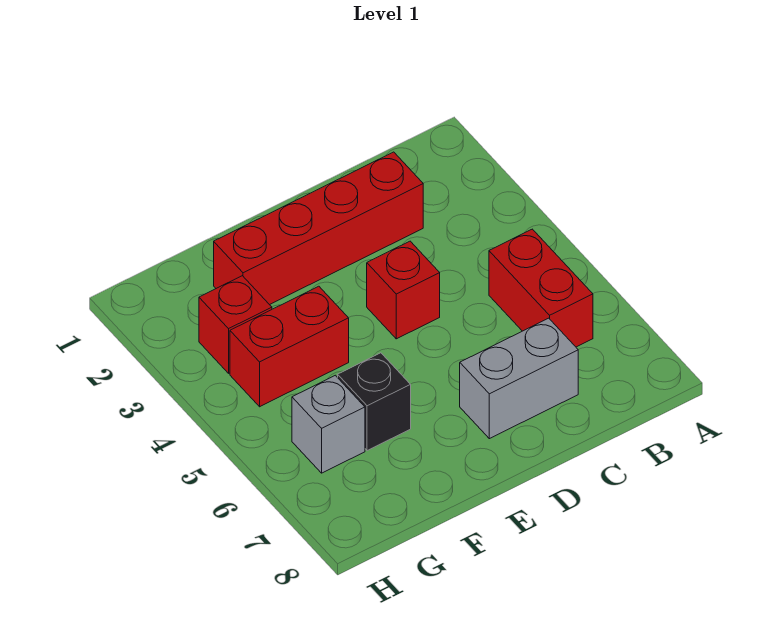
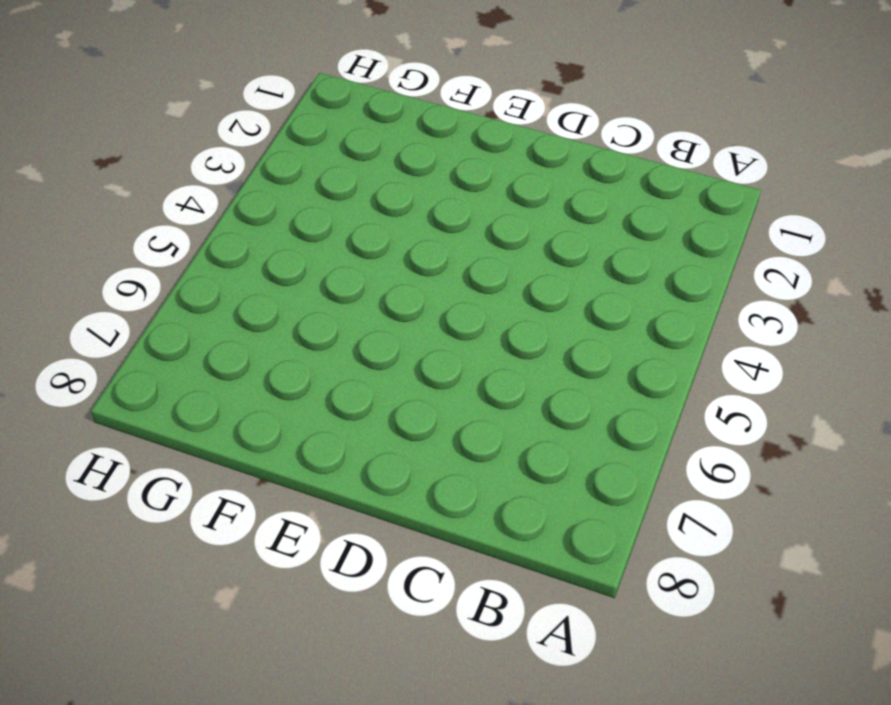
none -> red 1x2 brick [489,229,593,347]
none -> red 1x4 brick [214,152,423,305]

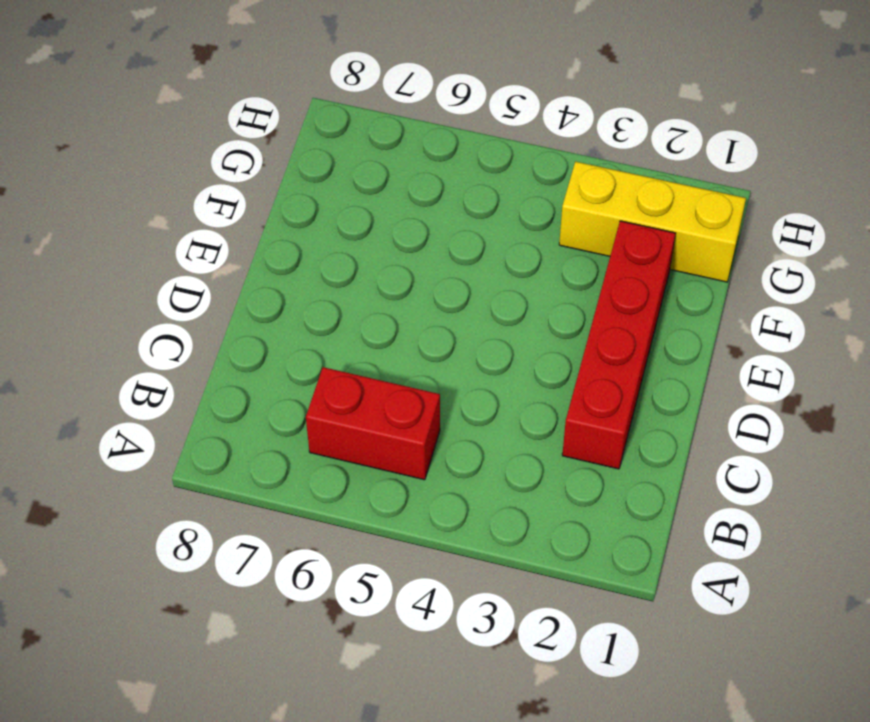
yellow 1x3 brick [559,162,746,282] -> red 1x1 brick [199,276,272,373]
none -> grey 1x2 brick [460,318,578,439]
none -> red 1x1 brick [367,241,440,339]

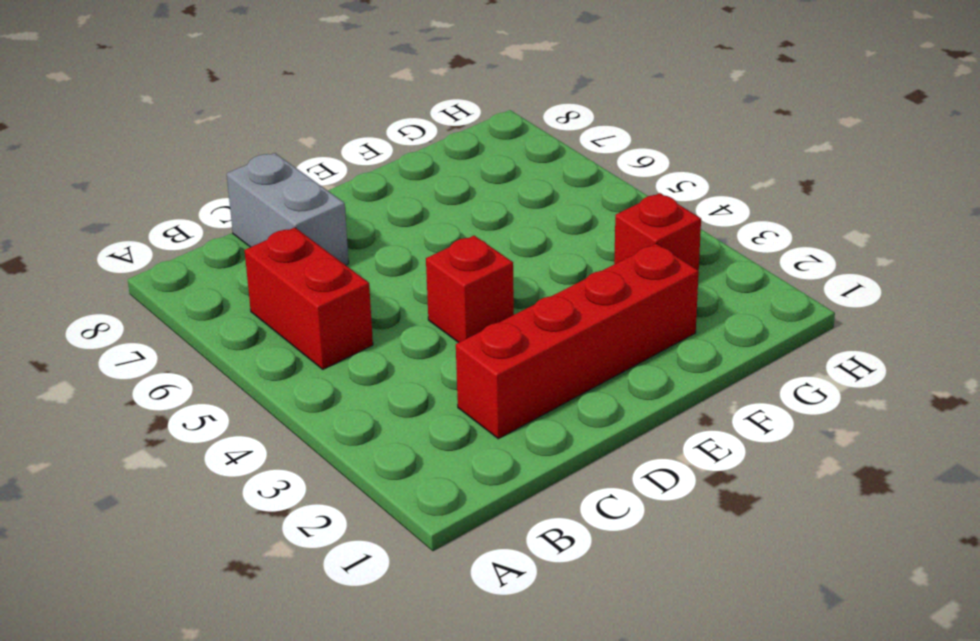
grey 1x2 brick [227,153,349,265] -> grey 1x2 brick turned to [460,318,578,439]
none -> red 1x2 brick [230,286,349,407]
none -> black 1x1 brick [338,353,411,451]

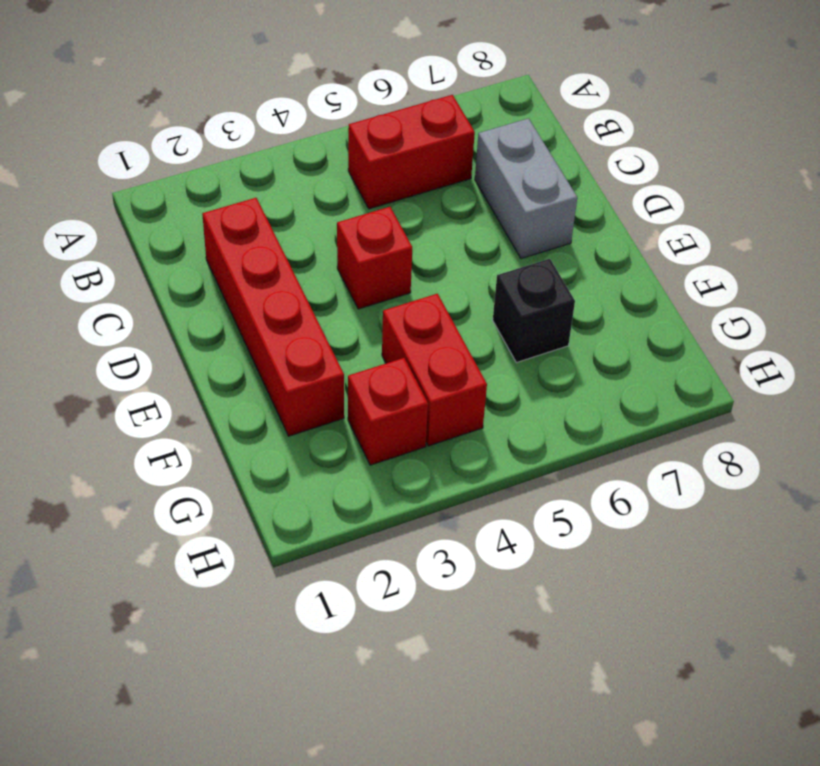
none -> grey 1x1 brick [292,375,365,473]

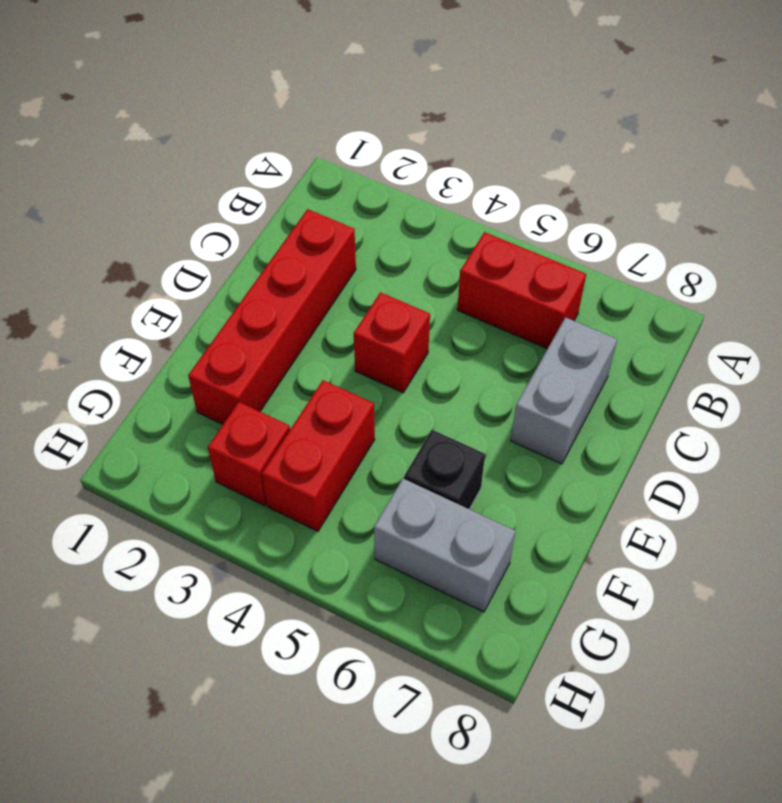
grey 1x2 brick [374,479,516,612] -> grey 1x1 brick [292,375,365,473]

